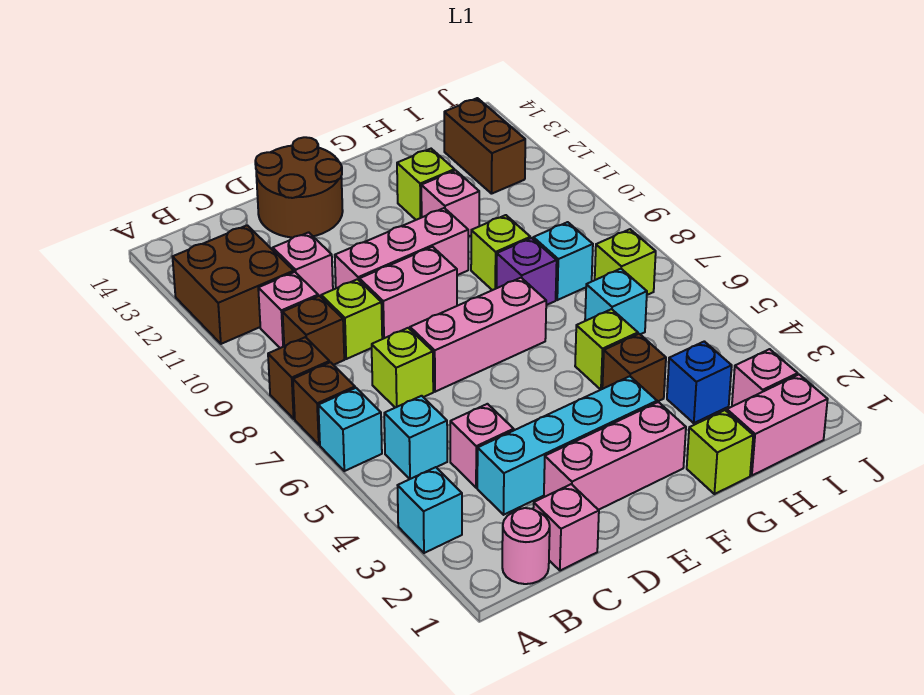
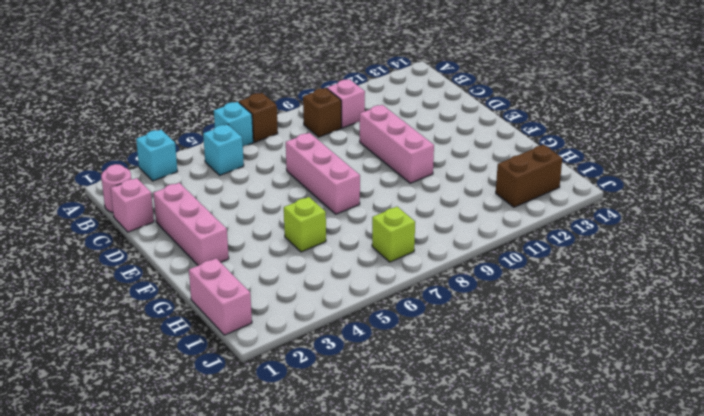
none -> brown 1x1 brick [268,337,329,419]
none -> brown 2x2 brick [173,225,294,344]
none -> cyan 1x4 brick [477,376,657,515]
none -> pink 1x1 brick [450,404,514,488]

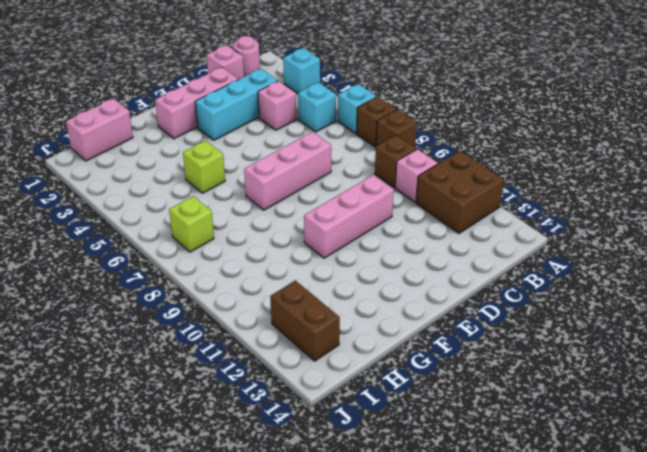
cyan 1x3 brick [195,69,278,140] -> cyan 1x4 brick [477,376,657,515]
none -> lime 1x1 brick [372,328,433,408]
none -> lime 1x1 brick [321,279,382,359]
none -> pink 1x1 brick [273,232,333,297]
none -> pink 1x2 brick [359,247,457,339]

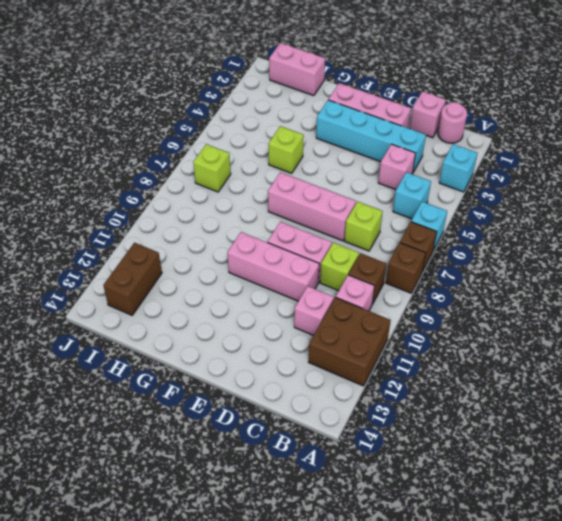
none -> brown 2x2 round brick [255,137,343,238]
none -> lime 1x1 brick [687,410,753,494]
none -> brown 1x1 brick [602,334,666,402]
none -> purple 1x1 brick [497,238,557,305]

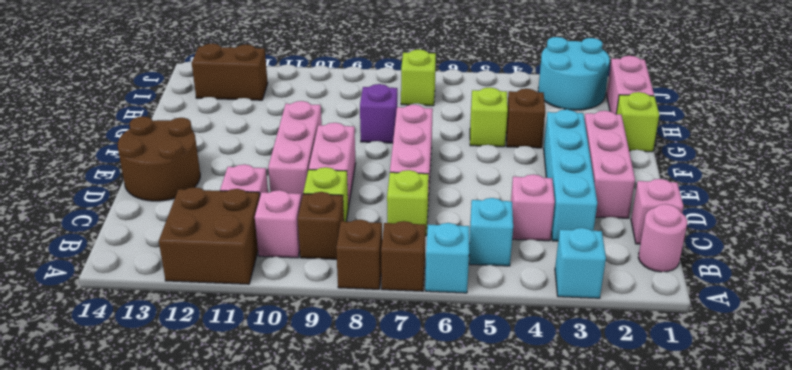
cyan 2x2 round brick [538,37,610,110] -> pink 1x1 brick [732,349,798,406]
none -> lime 1x1 brick [471,215,530,290]
none -> pink 1x1 brick [421,170,479,237]
none -> lime 1x1 brick [397,149,455,220]
none -> blue 1x1 brick [667,341,732,423]

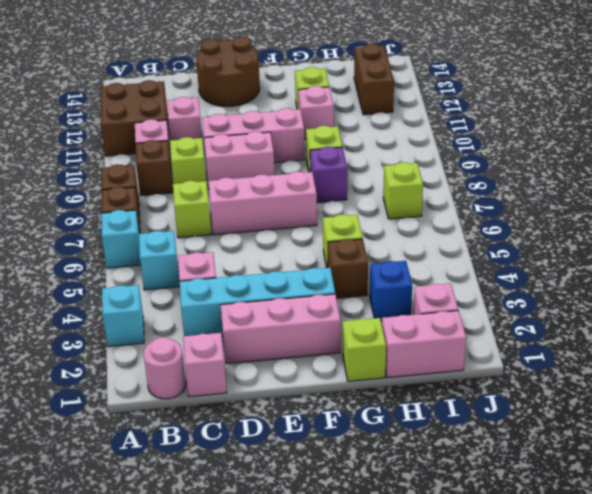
none -> cyan 1x1 brick [585,269,647,334]
none -> cyan 1x1 brick [533,222,593,300]

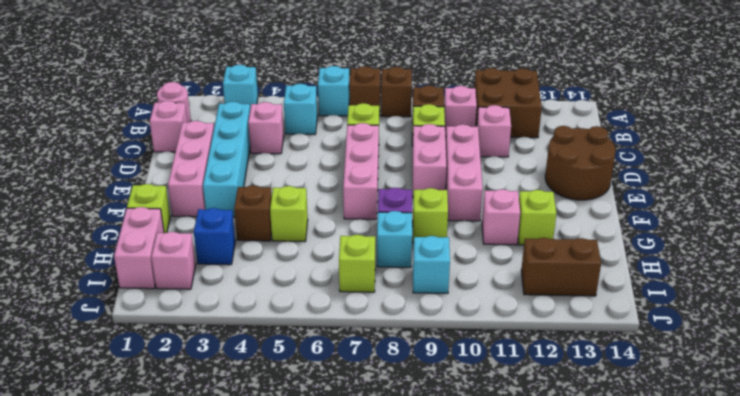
cyan 1x1 brick [413,236,450,293] -> cyan 1x1 brick moved to [585,269,647,334]

